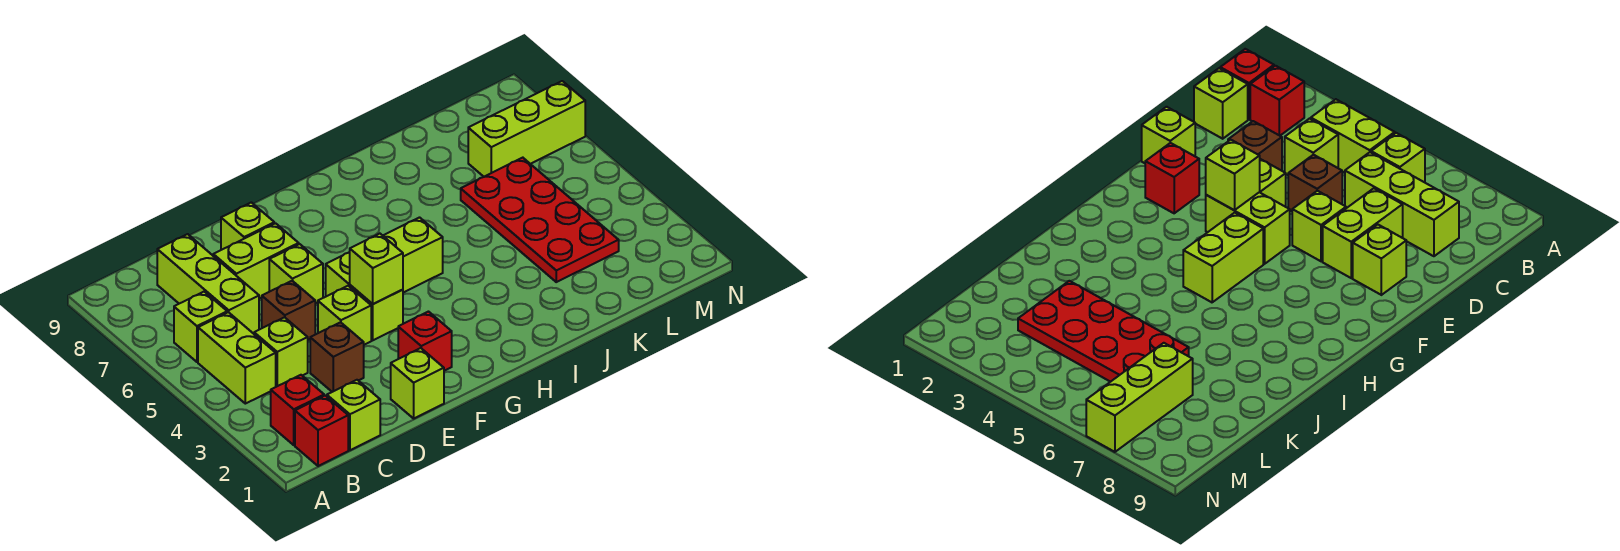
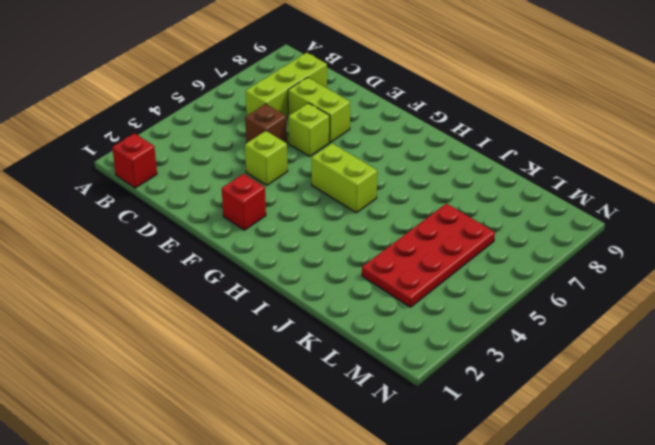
none -> red 1x1 brick [271,375,324,445]
none -> lime 1x2 brick [198,312,276,404]
none -> lime 1x1 brick [174,292,227,362]

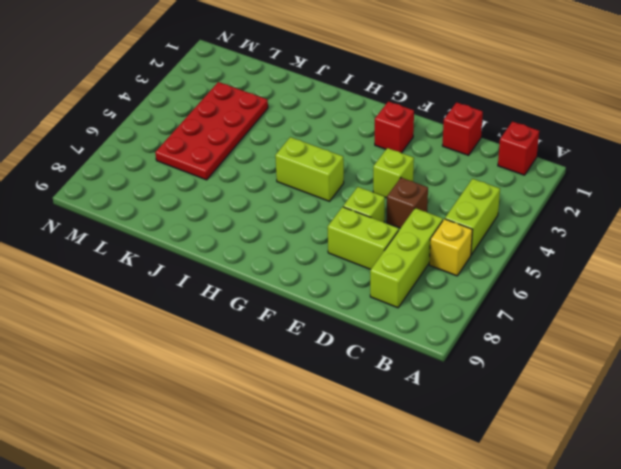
yellow 1x1 brick [429,219,472,276] -> lime 1x1 brick [174,292,227,362]
red 1x1 brick [442,102,483,155] -> red 1x1 brick moved to [271,375,324,445]
none -> lime 1x1 brick [327,380,380,450]
none -> lime 1x1 brick [254,317,308,387]
none -> brown 1x1 brick [310,322,364,392]

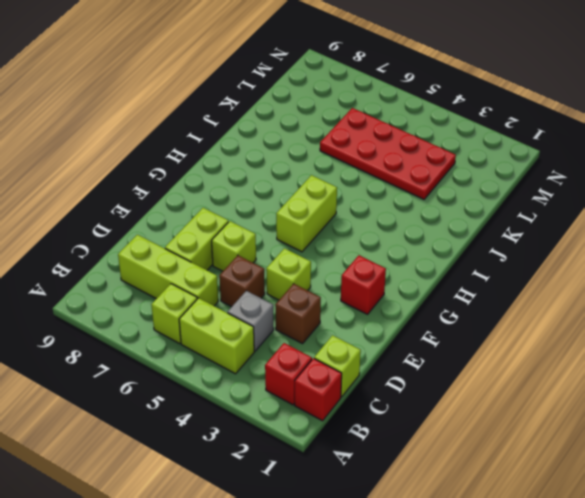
grey 1x1 brick [228,291,274,351] -> lime 1x1 brick [254,317,308,387]
none -> lime 1x1 brick [391,348,444,418]
none -> lime 1x1 brick [221,202,274,250]
none -> lime 1x2 brick [326,252,403,340]

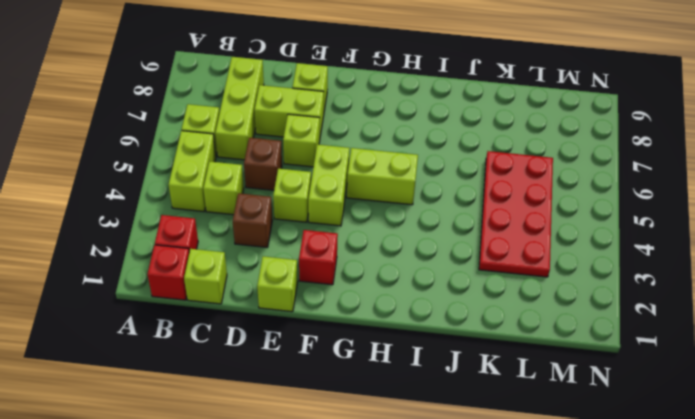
none -> lime 1x3 brick [468,81,585,177]
none -> lime 1x1 brick [350,234,403,304]

